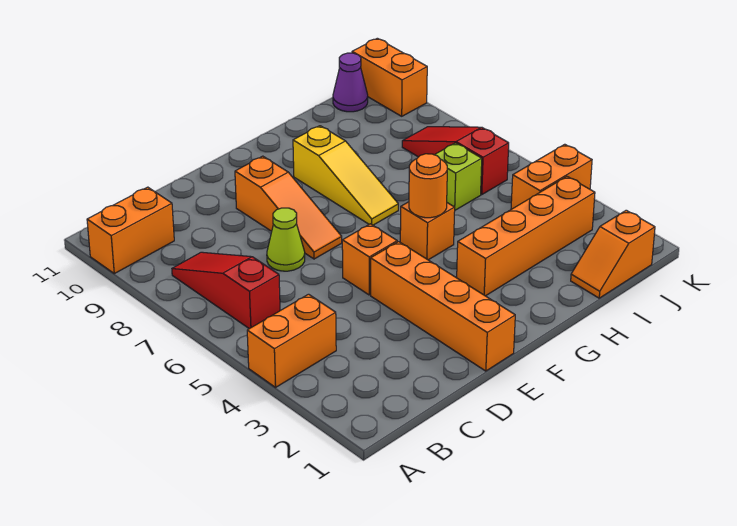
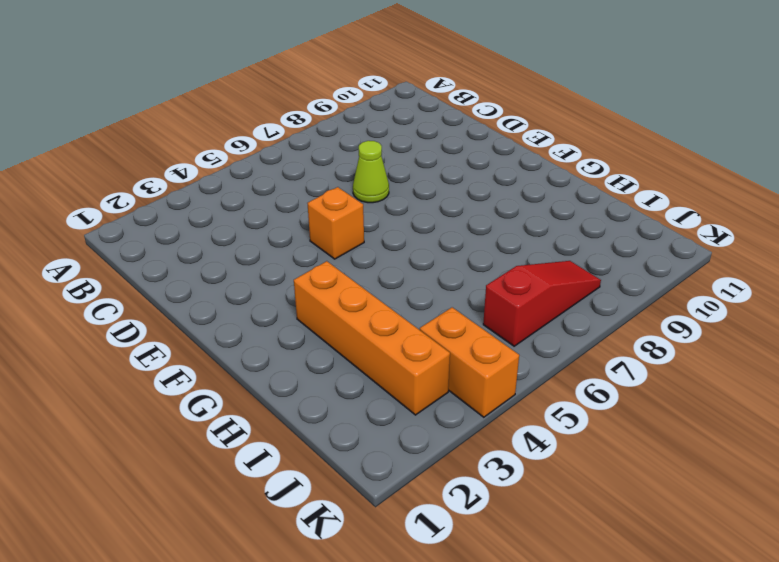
none -> orange 1x2 brick [247,294,336,387]
none -> orange 1x2 brick [87,187,174,274]
none -> red 1x3 slope [172,252,280,329]

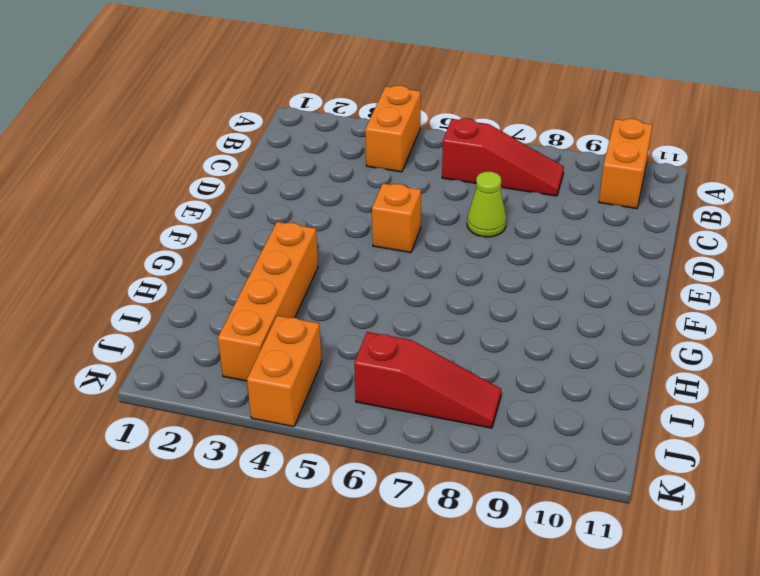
none -> orange 1x4 brick [371,242,515,371]
none -> orange 1x3 slope [235,156,342,259]
none -> orange 1x1 brick [400,202,455,260]

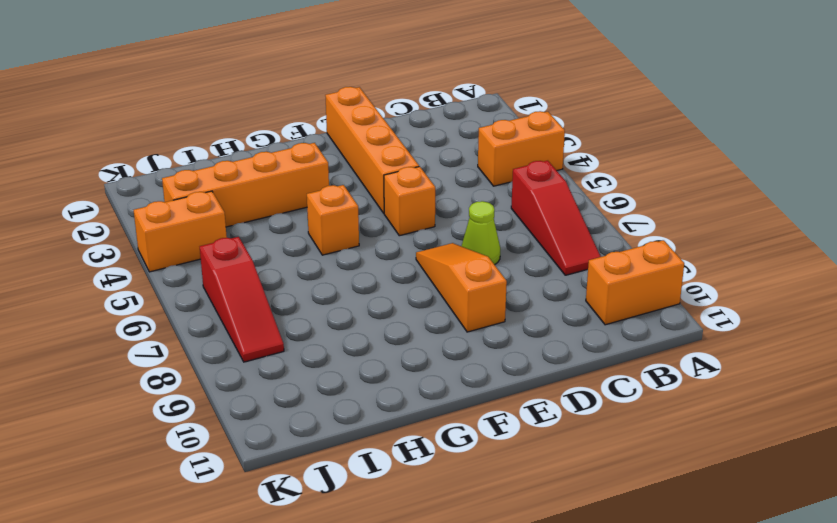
none -> yellow 1x3 slope [293,126,398,225]
none -> orange 1x2 slope [571,210,655,298]
none -> lime 1x1 brick [435,143,482,210]

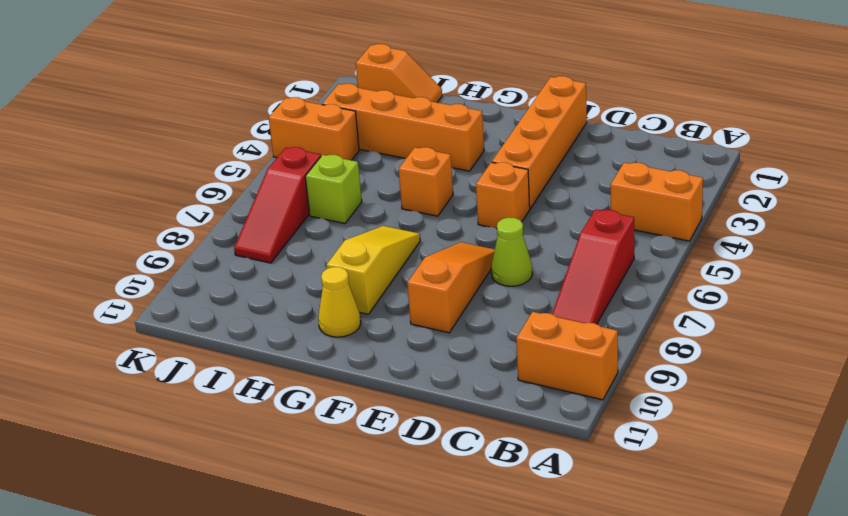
yellow 1x1 cone [318,267,361,337] -> none
none -> purple 1x1 cone [333,53,368,112]
none -> orange 1x2 brick [352,38,427,116]
none -> orange 1x1 round brick [409,154,447,218]

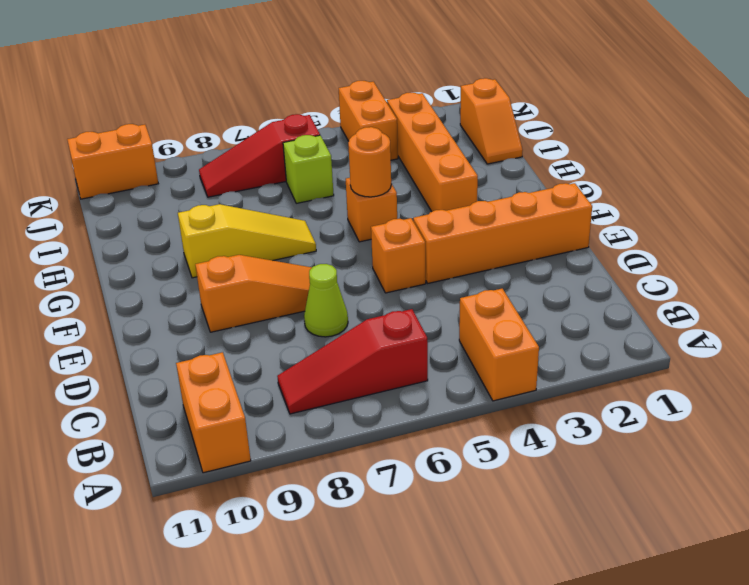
none -> purple 1x1 cone [333,53,368,112]

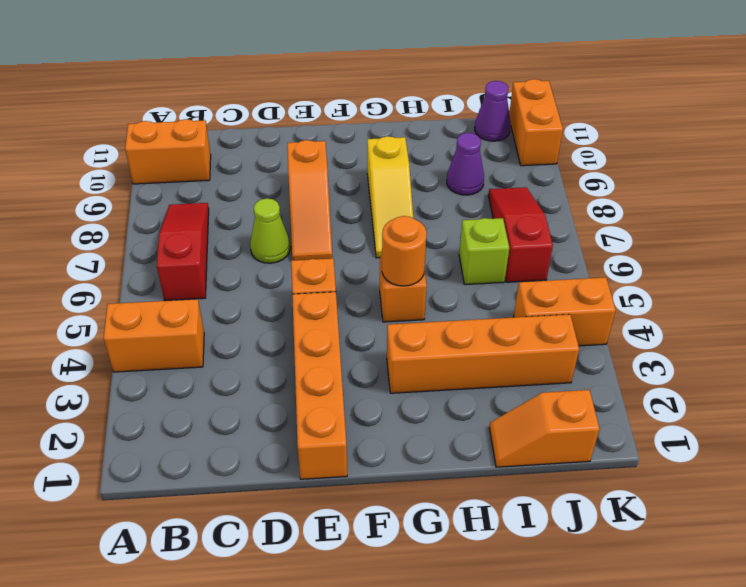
purple 1x1 cone [447,133,484,195] -> none

